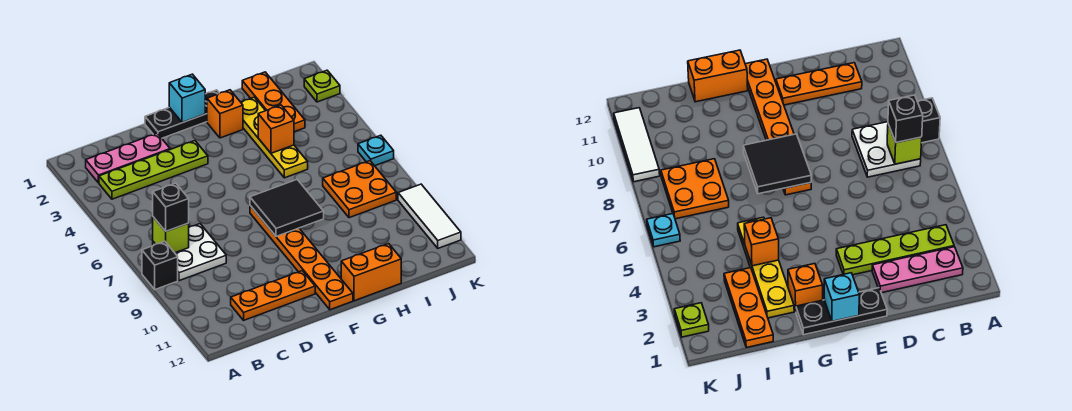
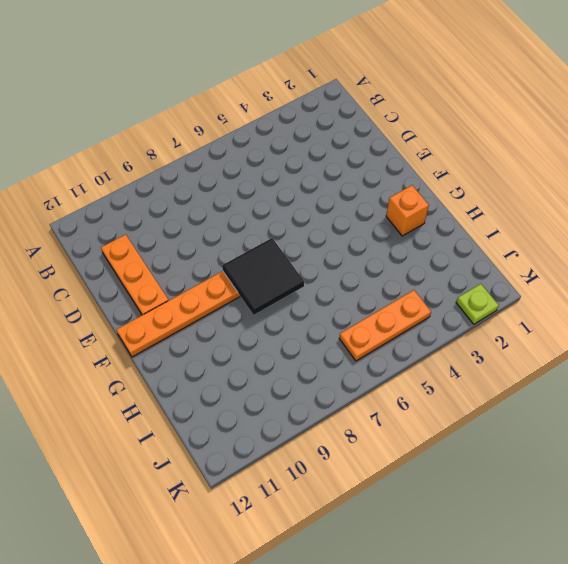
orange 1x3 plate [339,290,431,361] -> orange 1x3 plate moved to [242,72,305,132]
none -> black 1x1 brick [142,241,178,289]
none -> pink 1x3 plate [86,133,170,183]
none -> lime 1x4 plate [99,141,208,199]

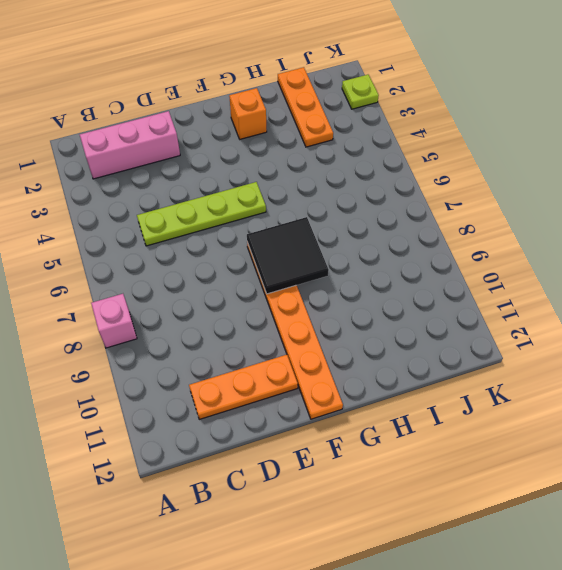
pink 1x1 brick [91,294,137,348] -> black 1x1 brick [142,241,178,289]
pink 1x3 brick [80,111,180,179] -> pink 1x3 plate [86,133,170,183]
lime 1x4 plate [137,182,266,246] -> lime 1x4 plate moved to [99,141,208,199]
none -> white 2x2 plate [153,224,226,281]
none -> black 1x3 plate [145,90,219,138]
none -> orange 1x2 brick [341,244,401,301]

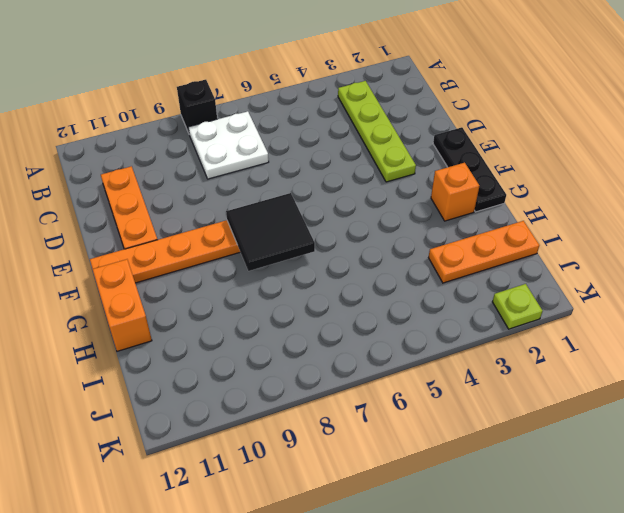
none -> pink 1x3 plate [86,133,170,183]
none -> yellow 1x4 plate [241,97,308,178]
none -> orange 2x2 plate [323,161,396,218]

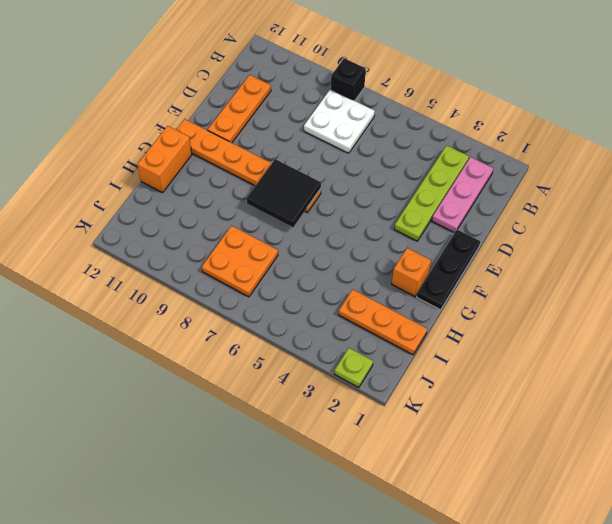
none -> yellow 1x4 plate [241,97,308,178]
none -> cyan 1x1 plate [358,135,394,166]
none -> white 1x3 tile [398,184,461,248]

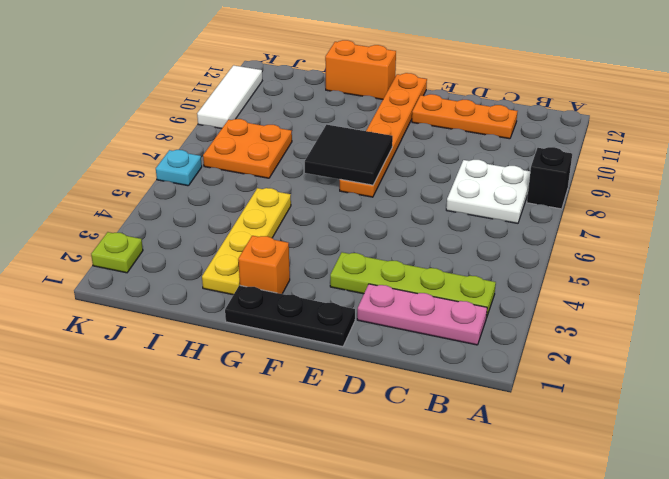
none -> orange 1x3 plate [242,72,305,132]
none -> lime 1x1 brick [153,217,189,253]
none -> cyan 1x1 brick [169,74,205,123]

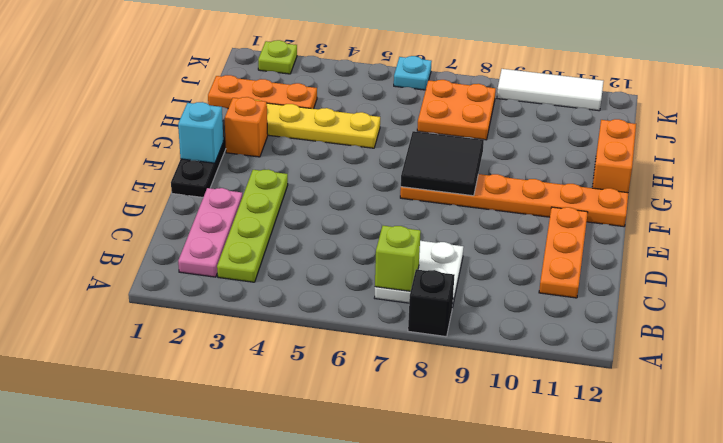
none -> orange 1x1 brick [258,105,294,153]
none -> black 1x1 brick [153,183,189,231]

